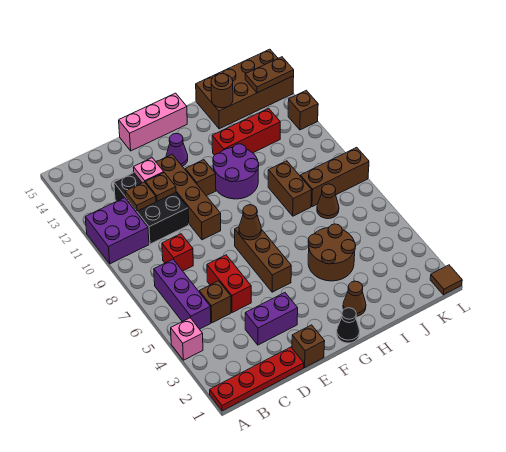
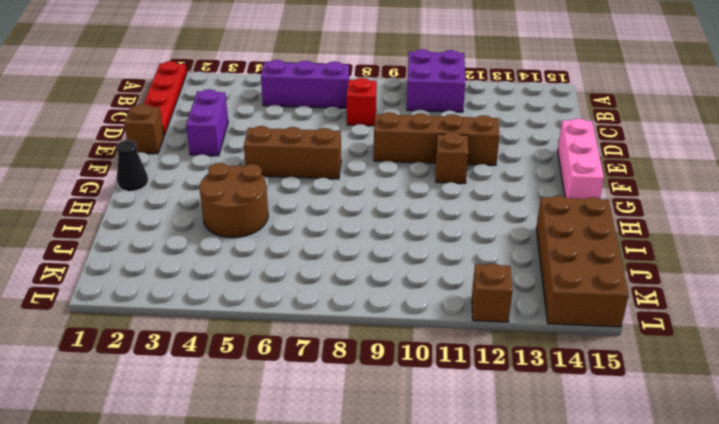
none -> pink 1x1 brick [171,318,203,360]
none -> brown 1x1 brick [199,281,231,323]
none -> black 2x3 brick [114,173,189,244]
none -> red 1x2 brick [207,255,251,313]

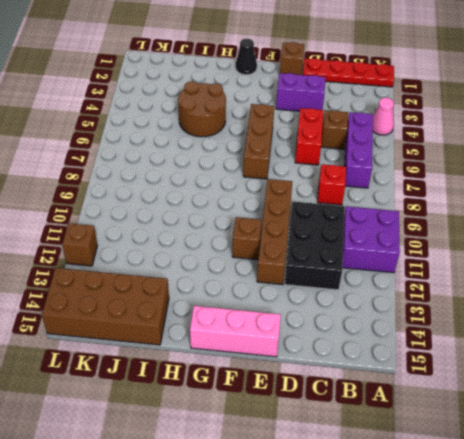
pink 1x1 cone [373,98,394,135] -> pink 1x1 brick [171,318,203,360]
none -> purple 1x1 cone [166,133,188,166]
none -> purple 2x2 round brick [213,144,259,199]
none -> brown 1x1 cone [343,281,366,316]
none -> red 1x3 brick [212,108,280,155]

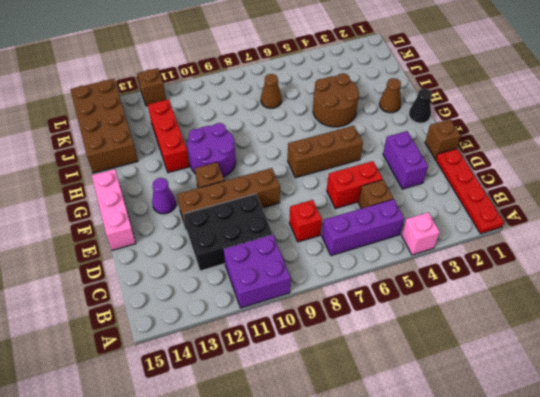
none -> brown 1x2 brick [268,161,312,216]
none -> brown 1x3 brick [300,147,369,207]
none -> brown 1x1 tile [430,265,462,295]
none -> brown 1x1 plate [125,182,156,211]

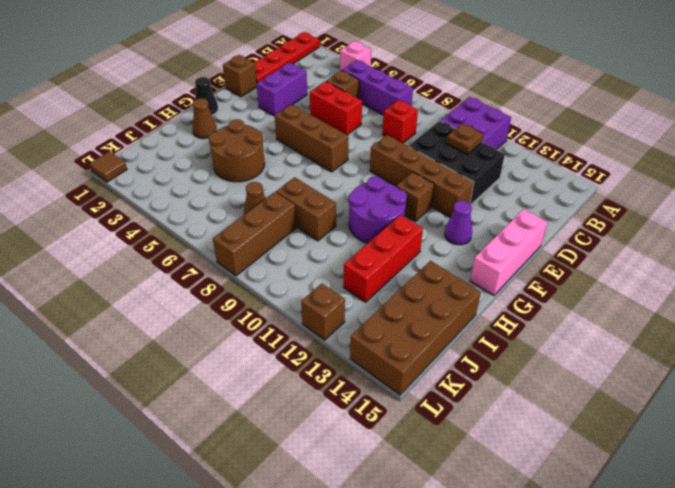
none -> brown 1x1 plate [145,173,176,201]
none -> pink 1x1 plate [133,158,164,183]
none -> brown 1x1 cone [239,205,261,240]
none -> brown 1x1 round brick [211,74,233,108]

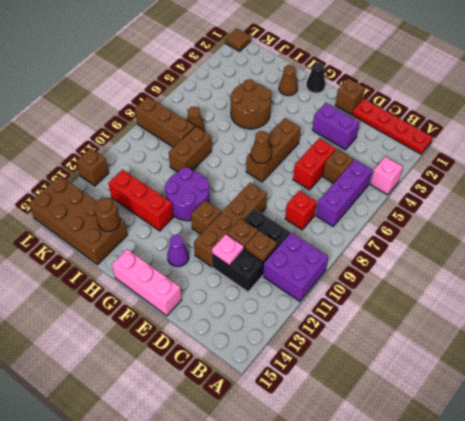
none -> brown 1x2 plate [245,57,294,93]

